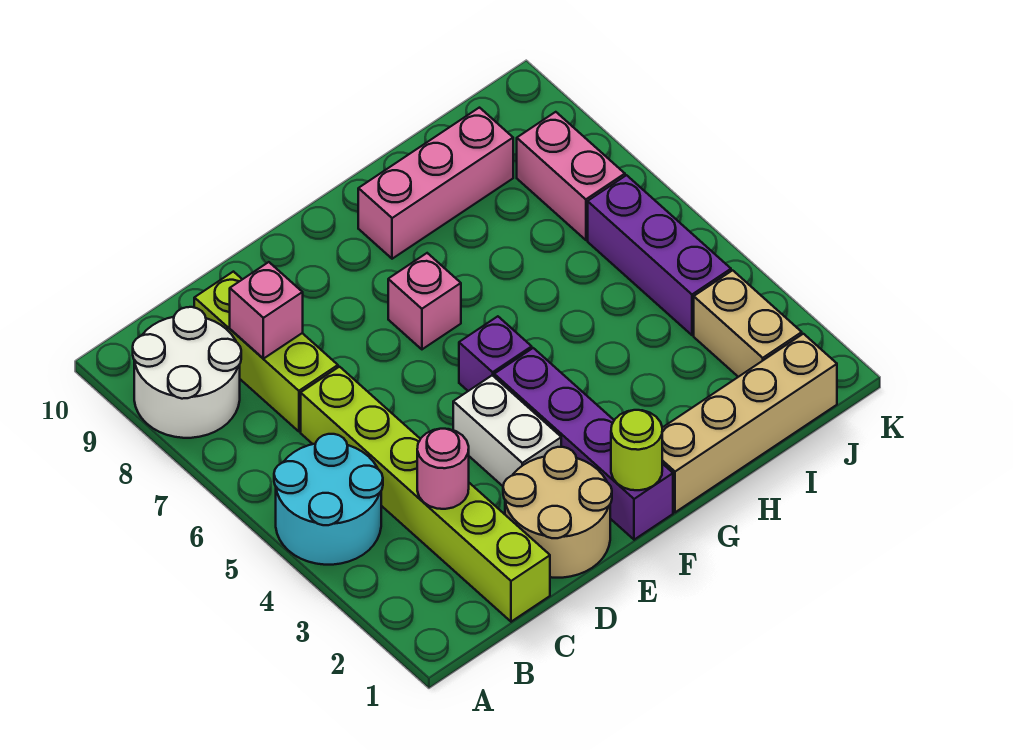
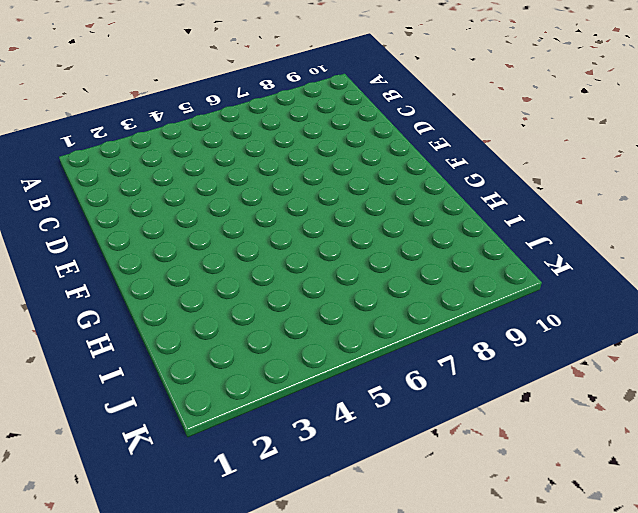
none -> cyan 2x2 round brick [274,434,383,565]
none -> white 2x2 round brick [133,307,241,438]
none -> lime 1x6 brick [301,367,550,622]

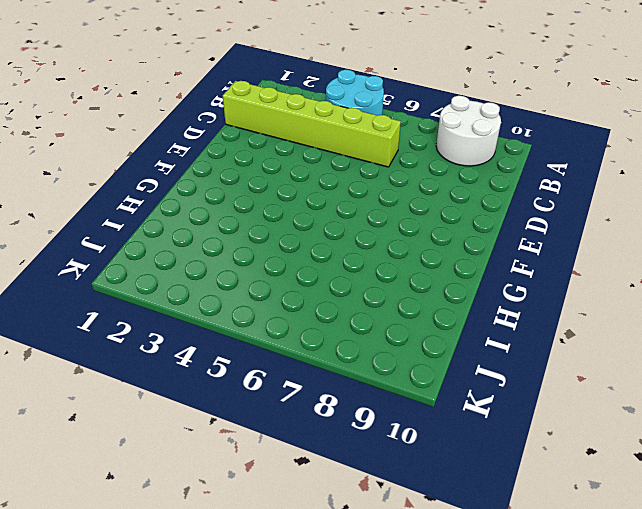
none -> lime 1x3 brick [194,272,338,431]
none -> tan 2x2 round brick [503,447,612,578]
none -> white 1x2 brick [453,375,561,486]

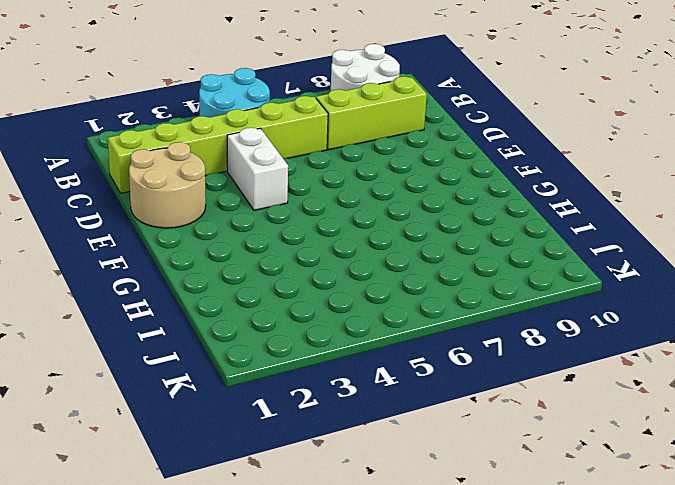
white 1x2 brick [227,128,288,210] -> white 1x2 brick turned to [453,375,561,486]
none -> purple 1x4 brick [494,348,673,540]
none -> purple 1x1 brick [459,316,532,391]
none -> pink 1x1 brick [388,253,461,349]

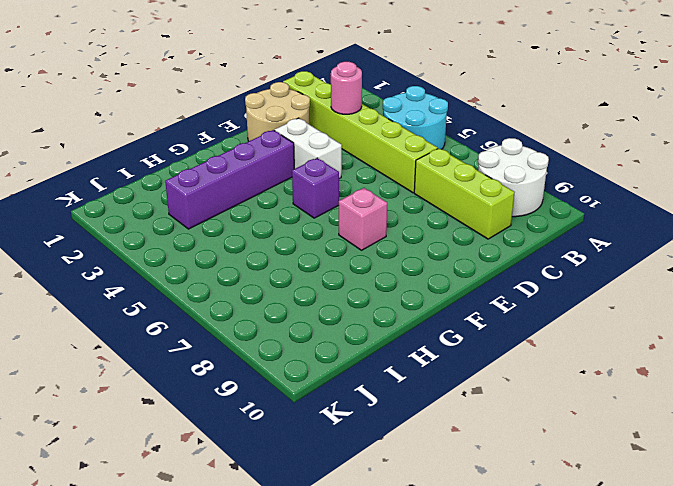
purple 1x4 brick [165,130,294,229] -> purple 1x4 brick turned to [494,348,673,540]
none -> tan 1x4 brick [662,334,837,512]
none -> pink 1x3 brick [358,108,513,259]
none -> tan 1x2 brick [694,270,802,377]

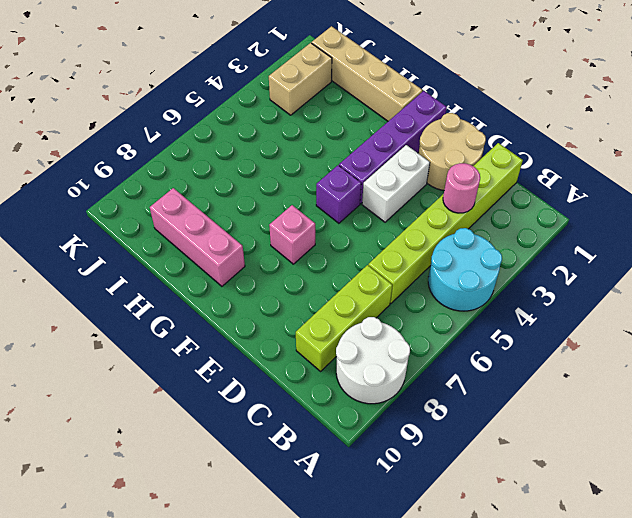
none -> purple 1x3 brick [588,175,731,335]
none -> pink 1x2 brick [517,112,625,240]
none -> pink 1x1 brick [230,262,303,359]

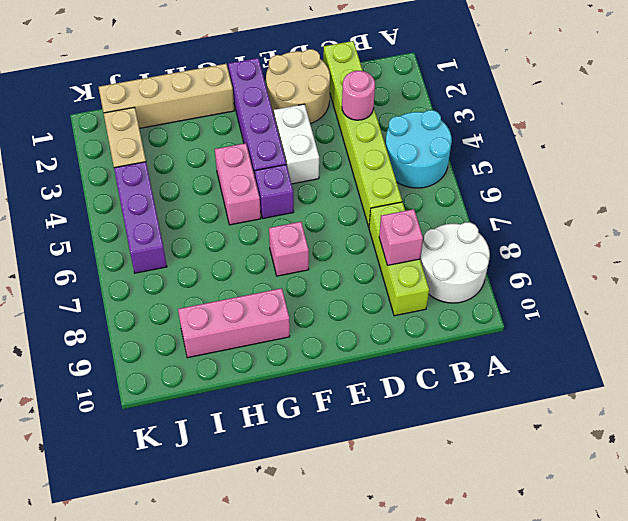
pink 1x2 brick [215,143,261,225] -> pink 1x2 brick moved to [517,112,625,240]
none -> lime 1x1 round brick [611,410,662,490]

